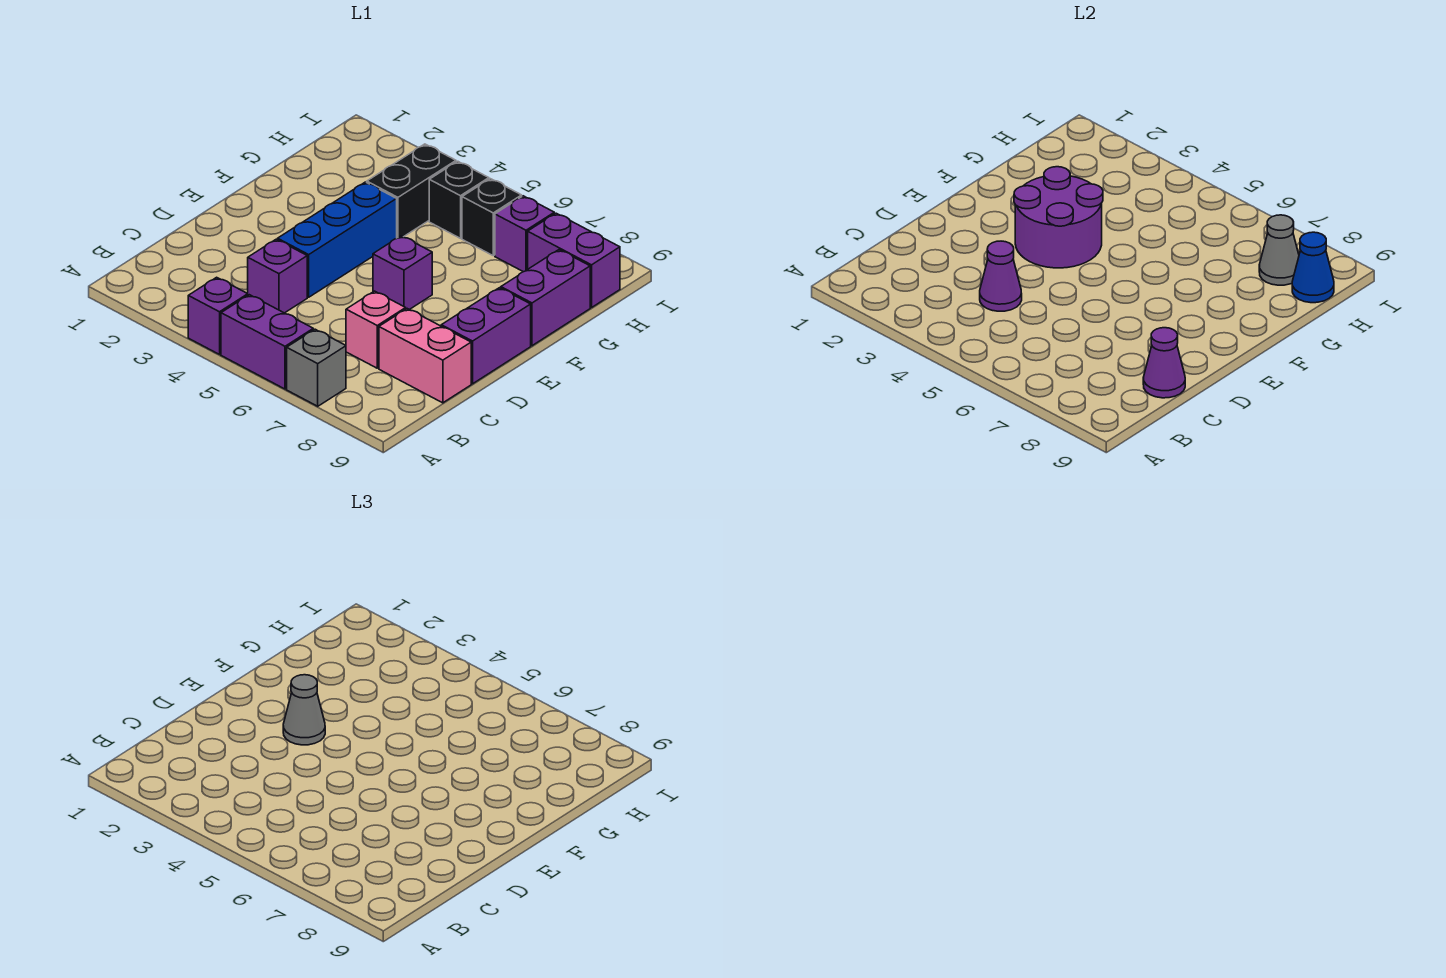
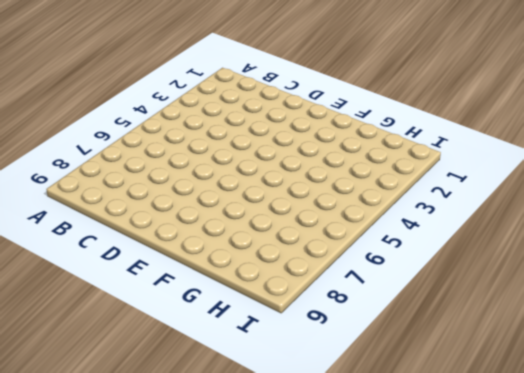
none -> purple 1x1 brick [188,277,248,354]
none -> purple 1x2 brick [221,295,313,389]
none -> grey 1x1 brick [287,329,346,406]

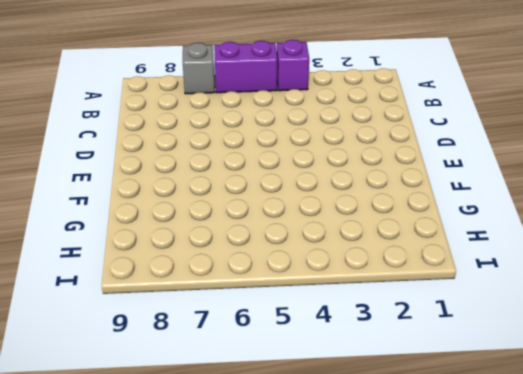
none -> purple 1x1 brick [248,239,307,313]
none -> pink 1x1 brick [346,291,406,368]
none -> pink 1x2 brick [379,309,471,403]

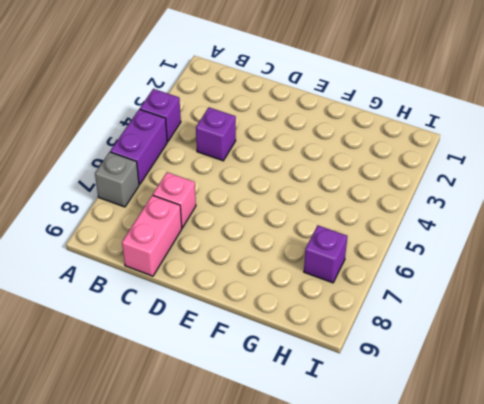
none -> blue 1x3 brick [278,182,397,297]
none -> purple 1x2 brick [441,288,531,384]
none -> purple 1x1 brick [373,236,432,310]

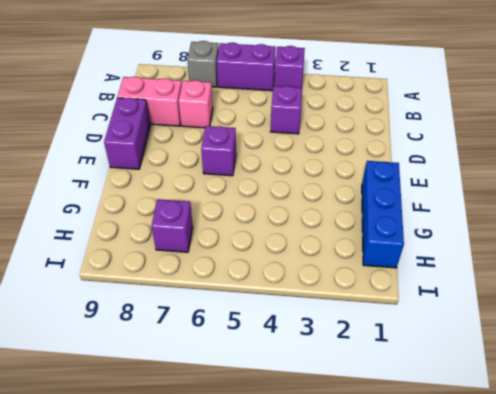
blue 1x3 brick [362,161,404,268] -> blue 1x3 brick moved to [278,182,397,297]
none -> purple 1x2 brick [501,250,590,346]
none -> black 1x2 brick [367,144,456,238]
none -> black 1x1 brick [429,161,489,238]

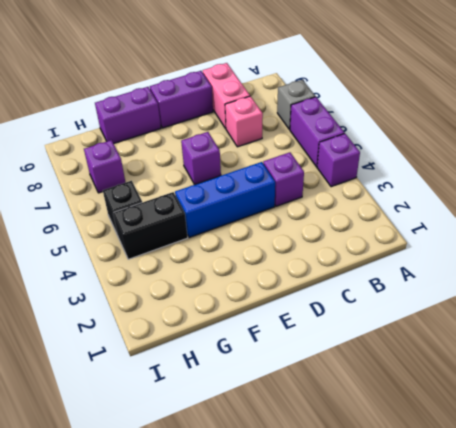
none -> black 1x1 brick [462,179,522,256]
none -> purple 1x2 brick [528,213,620,308]
none -> purple 1x1 cone [980,241,1022,311]

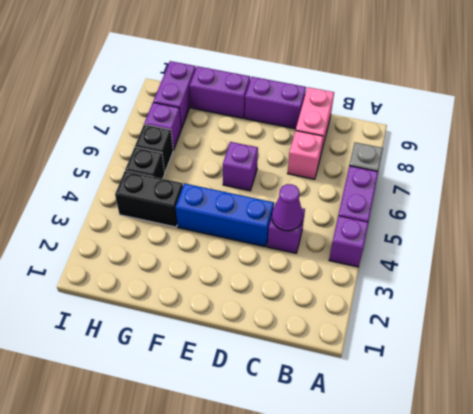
none -> purple 1x1 cone [1143,328,1185,398]
none -> purple 2x2 round brick [1014,167,1103,268]
none -> grey 1x1 cone [1259,215,1299,285]

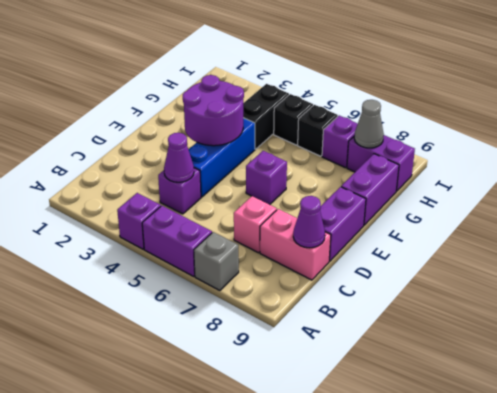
none -> blue 1x1 cone [1292,232,1334,303]
none -> grey 1x1 cone [283,675,325,745]

